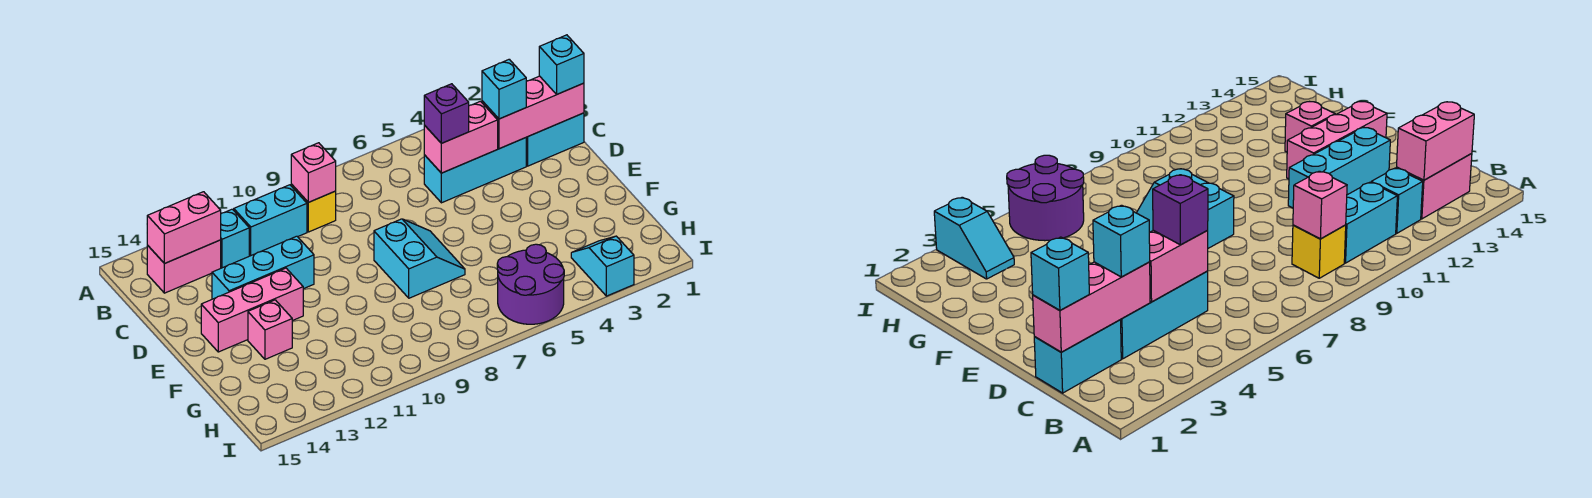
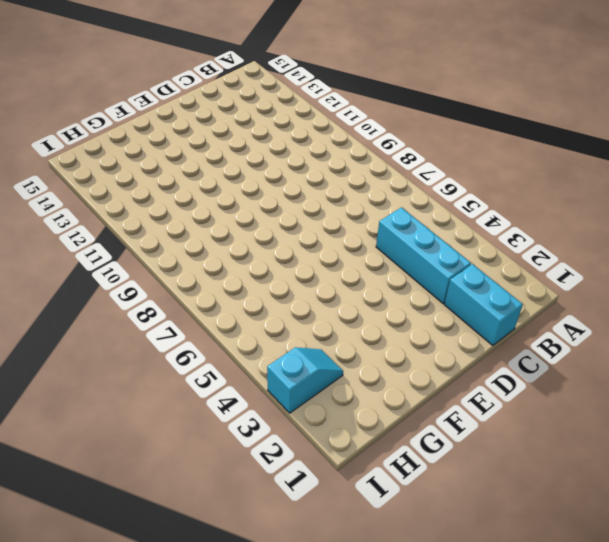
none -> yellow 1x1 brick [291,184,336,232]
none -> cyan 1x2 brick [234,185,307,256]
none -> cyan 1x1 brick [221,209,249,268]

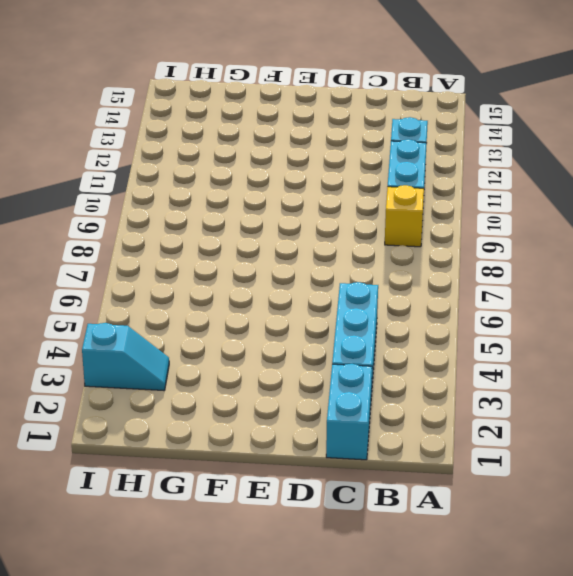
none -> pink 1x2 brick [147,240,221,293]
none -> cyan 1x3 brick [212,236,314,299]
none -> cyan 2x2 slope [374,219,465,298]

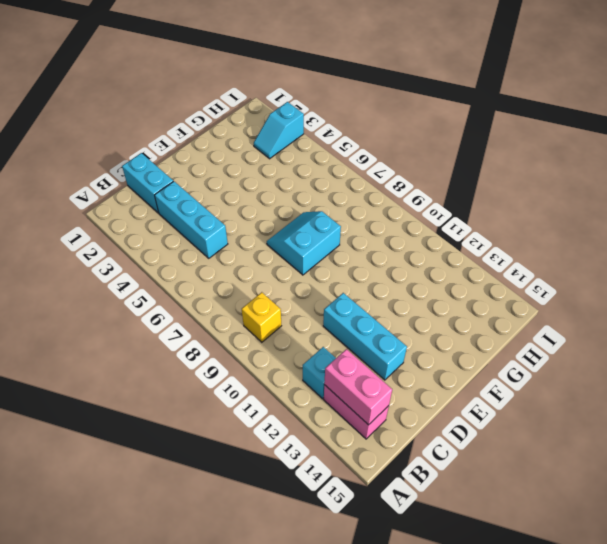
none -> cyan 1x2 brick [234,185,307,256]
none -> pink 1x3 brick [201,268,303,352]
none -> pink 1x1 brick [248,300,292,359]

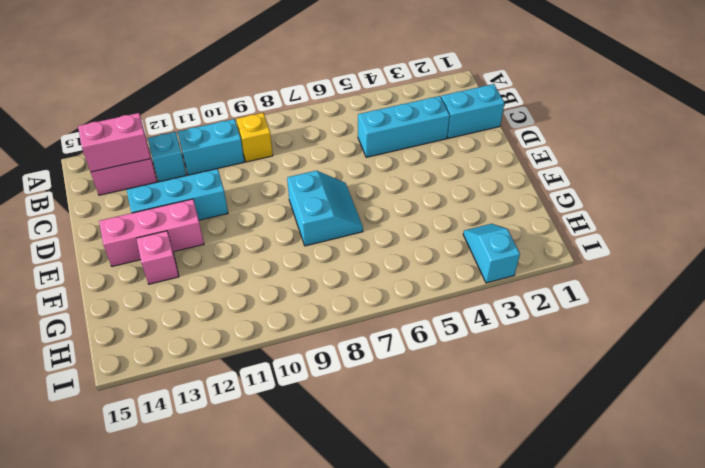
none -> purple 2x2 round brick [497,244,564,324]
none -> pink 1x1 brick [291,143,336,202]
none -> pink 1x3 brick [482,76,584,149]

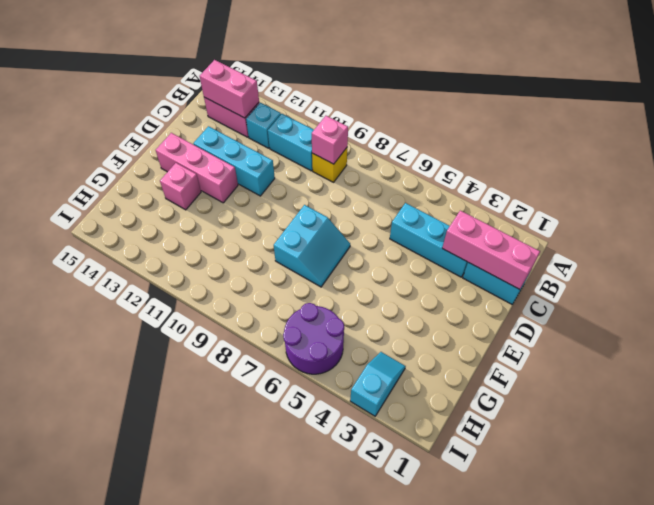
none -> pink 1x2 brick [424,101,498,173]
none -> cyan 1x1 brick [539,35,584,94]
none -> cyan 1x1 brick [482,59,526,119]

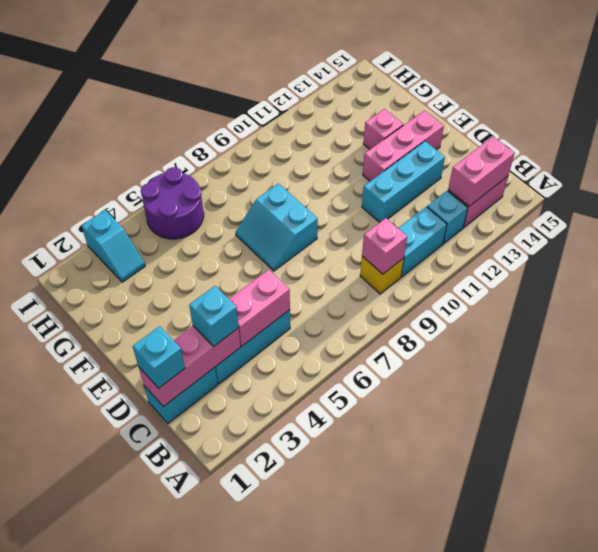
none -> purple 1x1 brick [424,84,469,143]

